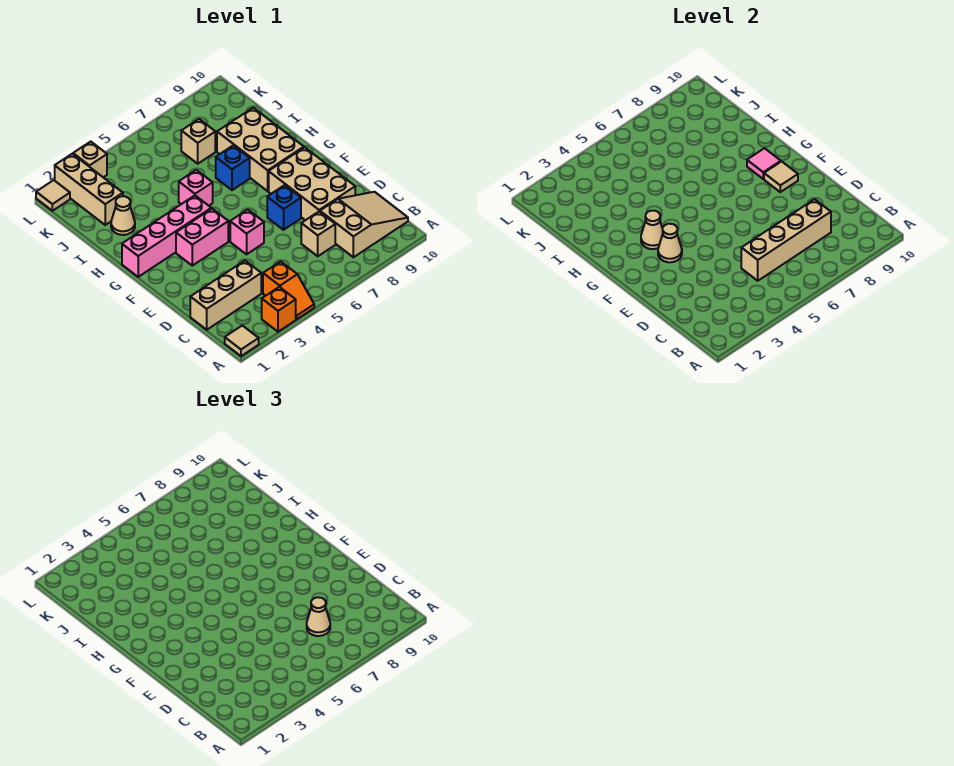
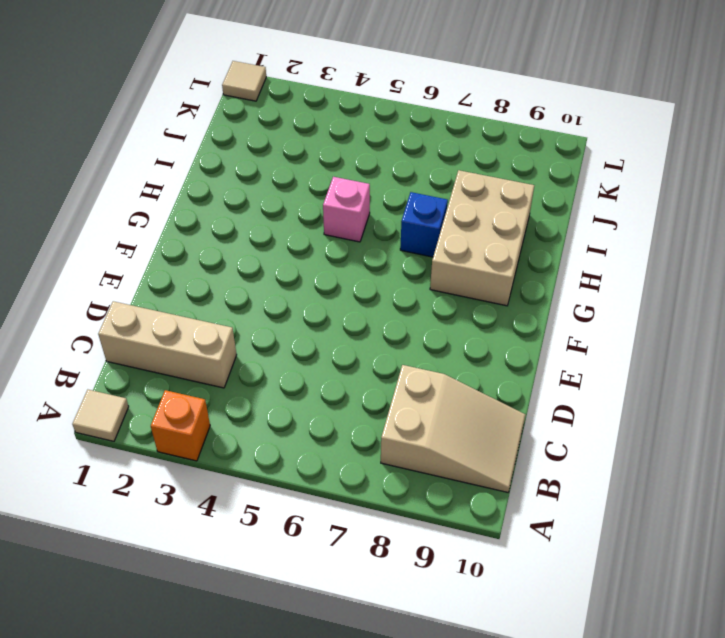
none -> orange 1x2 slope [263,261,314,319]
none -> tan 1x1 brick [301,212,335,256]
none -> tan 2x3 brick [269,147,355,220]

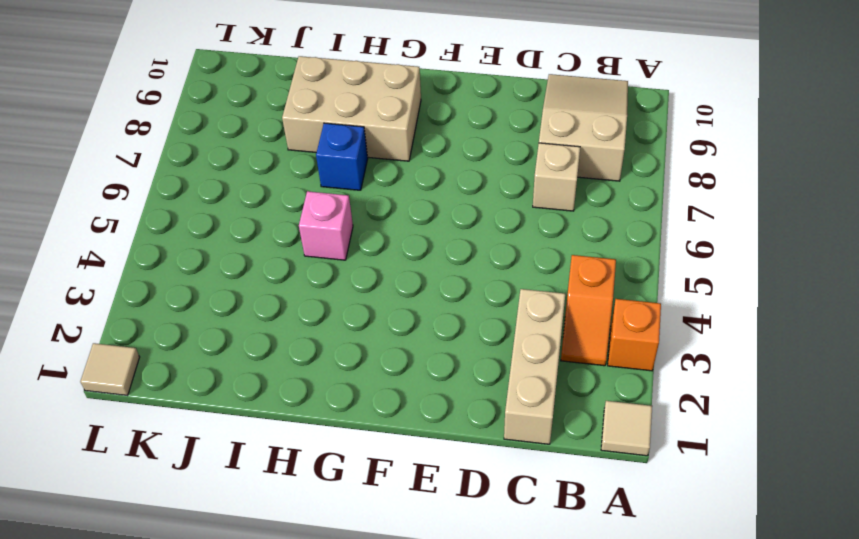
orange 1x2 slope [561,255,616,366] -> orange 1x2 slope turned to [263,261,314,319]
none -> tan 2x3 brick [269,147,355,220]
none -> pink 1x1 brick [230,210,264,254]
none -> blue 1x1 brick [267,185,301,230]

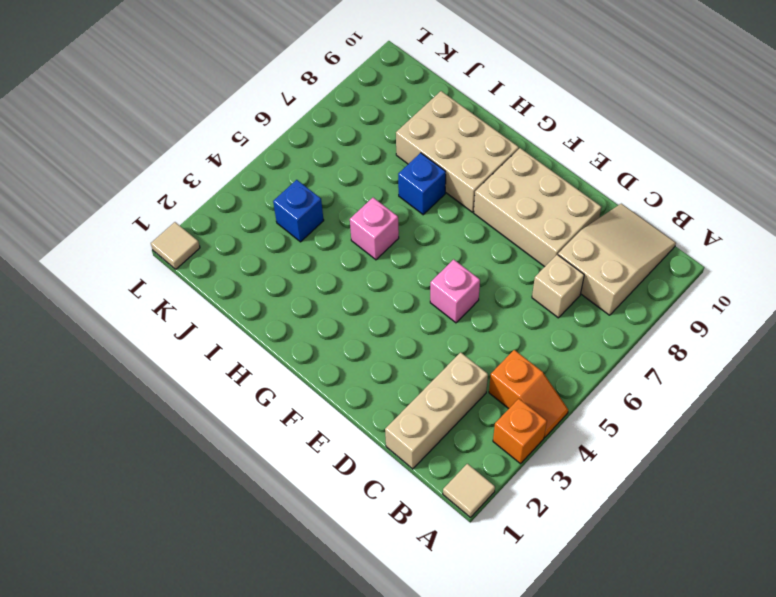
blue 1x1 brick [273,180,324,242] -> blue 1x1 brick moved to [267,185,301,230]
none -> pink 1x2 brick [176,209,228,266]
none -> pink 1x4 brick [122,196,211,277]
none -> tan 1x1 cone [111,196,135,235]

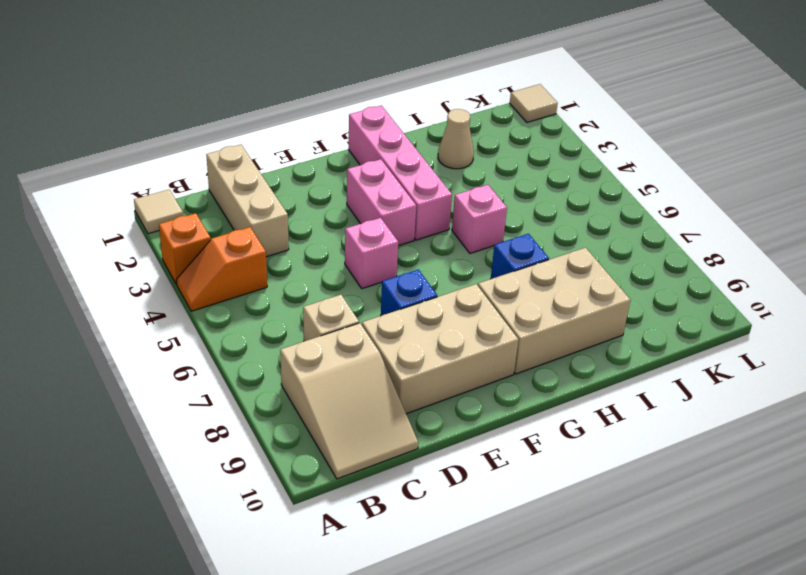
none -> tan 1x3 brick [55,154,123,225]
none -> tan 1x1 brick [181,119,215,164]
none -> tan 1x1 brick [73,142,107,177]

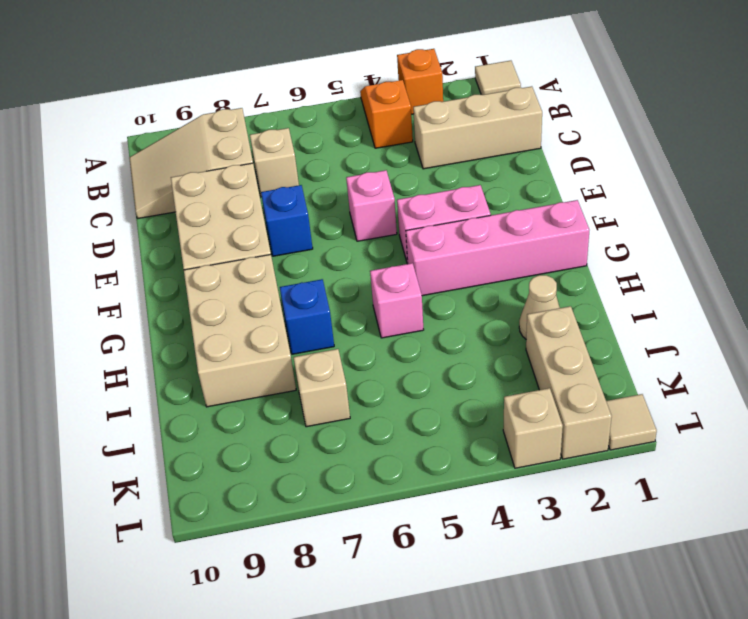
none -> tan 1x4 brick [741,199,831,281]
none -> tan 1x1 cone [658,224,682,262]
none -> tan 1x1 tile [764,161,798,192]

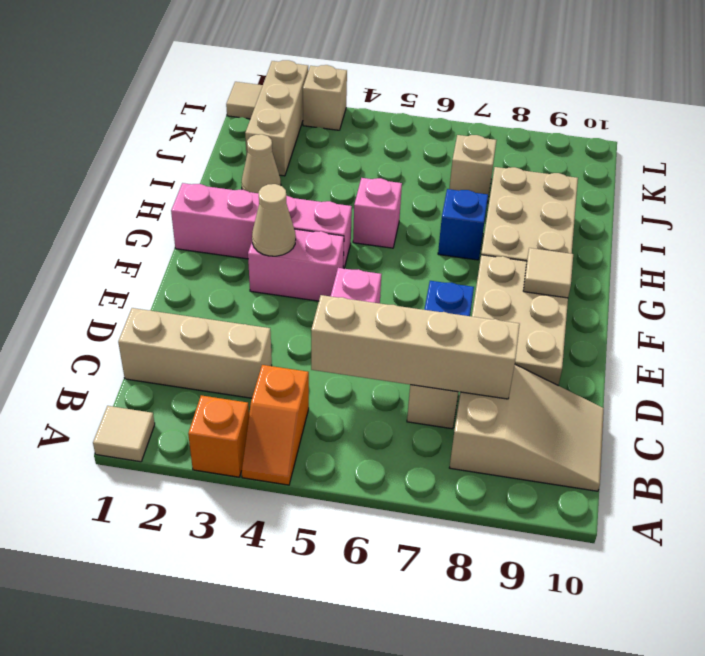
none -> tan 1x1 cone [641,211,663,249]
none -> pink 1x1 tile [747,148,781,179]
none -> tan 1x1 cone [307,597,330,636]

